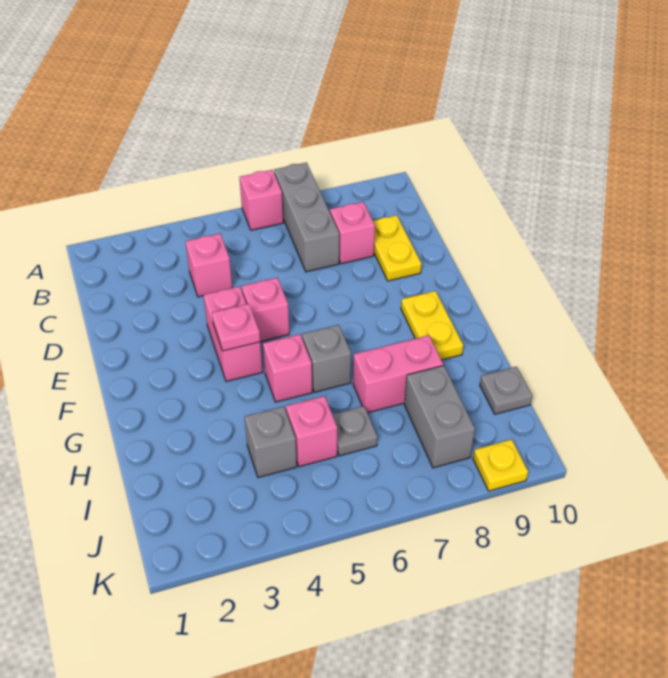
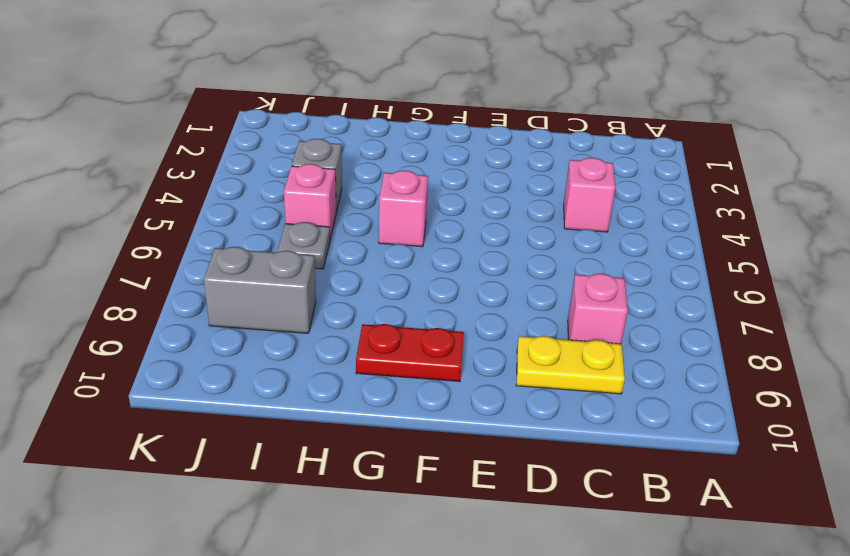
red 1x2 plate [356,324,464,381] -> yellow 1x2 plate [401,291,463,360]
none -> pink 1x1 brick [240,170,283,230]
none -> grey 1x3 brick [274,163,339,272]
none -> pink 1x2 brick [203,286,263,381]

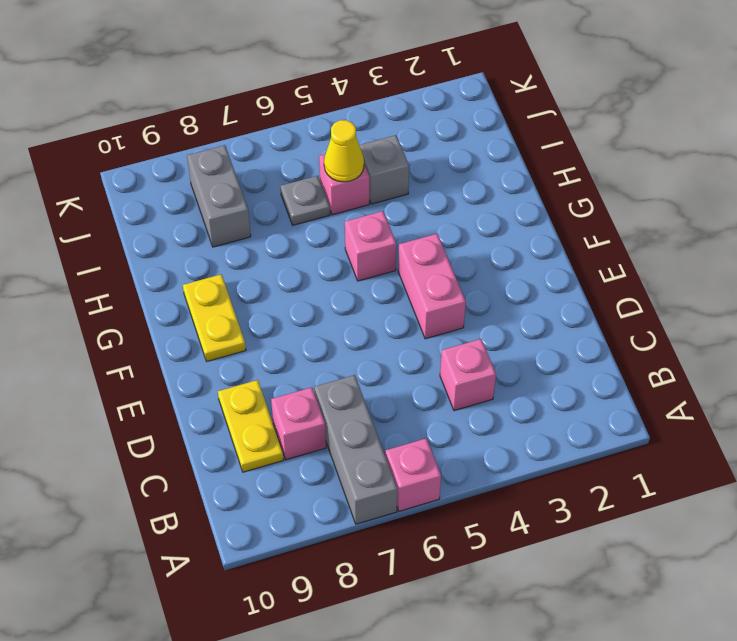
yellow 1x1 cone [324,120,364,182] -> none
none -> pink 1x1 brick [242,278,289,341]
none -> grey 1x1 brick [302,325,351,392]
none -> pink 1x2 brick [353,335,443,413]

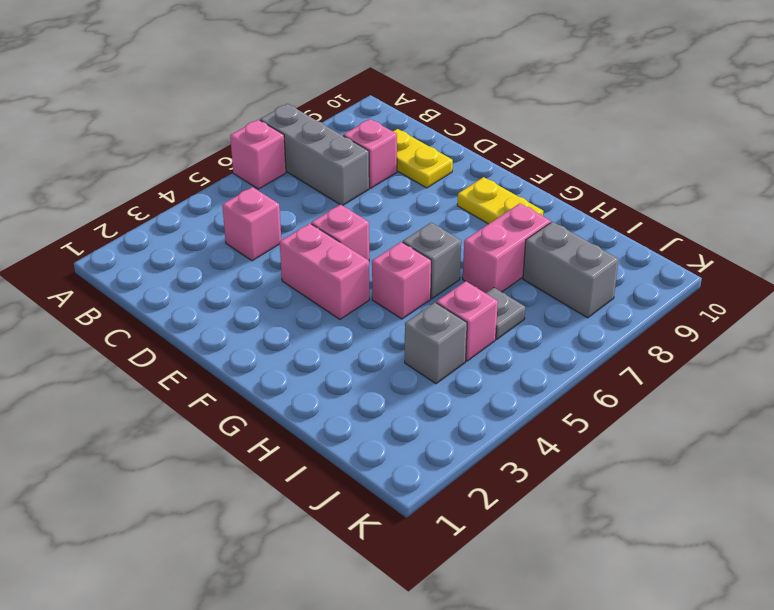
none -> grey 1x1 plate [480,367,532,414]
none -> yellow 1x1 plate [473,439,528,491]
none -> pink 1x1 plate [212,304,260,351]

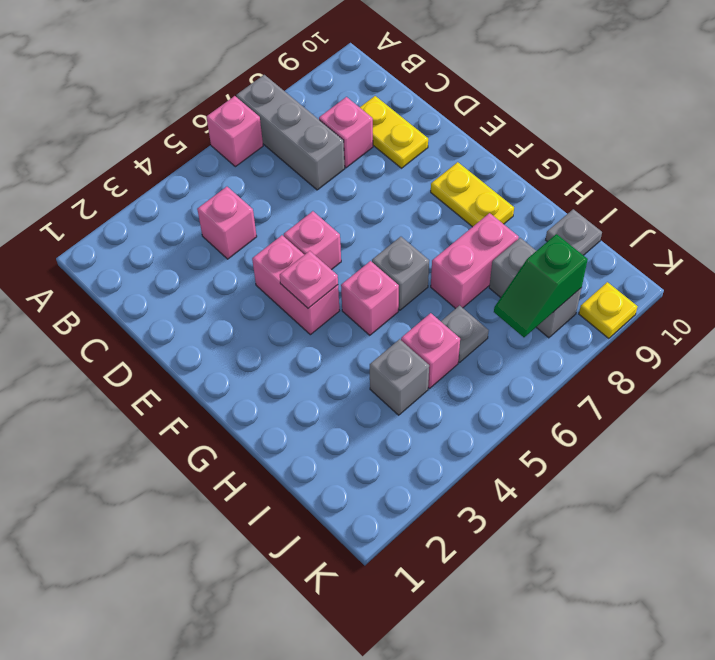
green 1x2 slope [494,234,588,337] -> none

